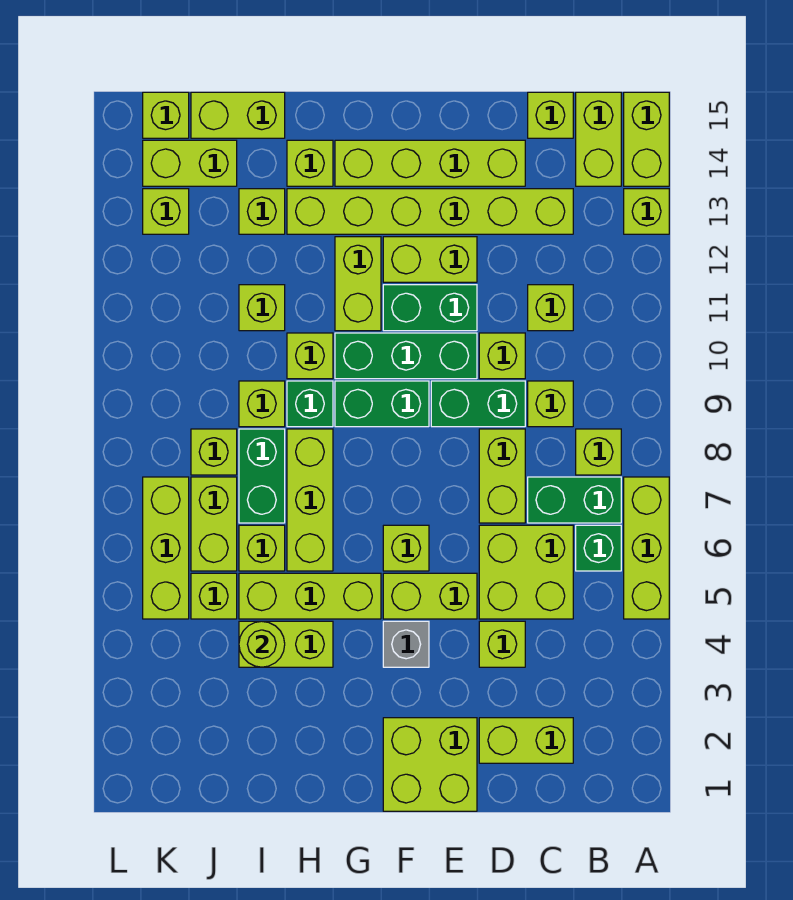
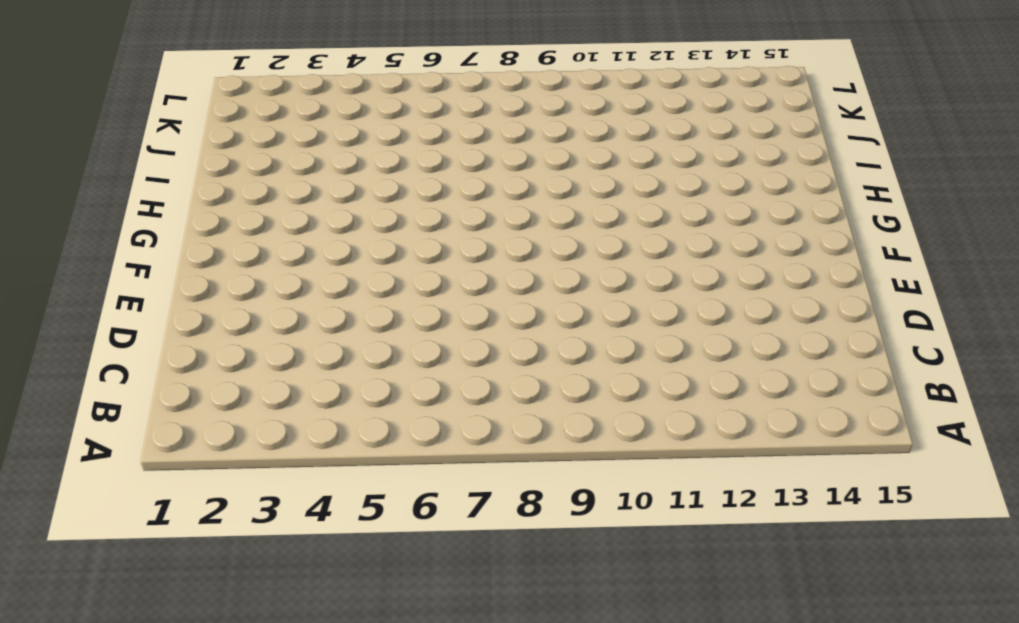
none -> lime 1x3 brick [624,477,669,619]
none -> lime 1x1 brick [624,189,669,234]
none -> lime 1x2 brick [624,92,669,186]
none -> green 1x1 brick [576,525,621,571]

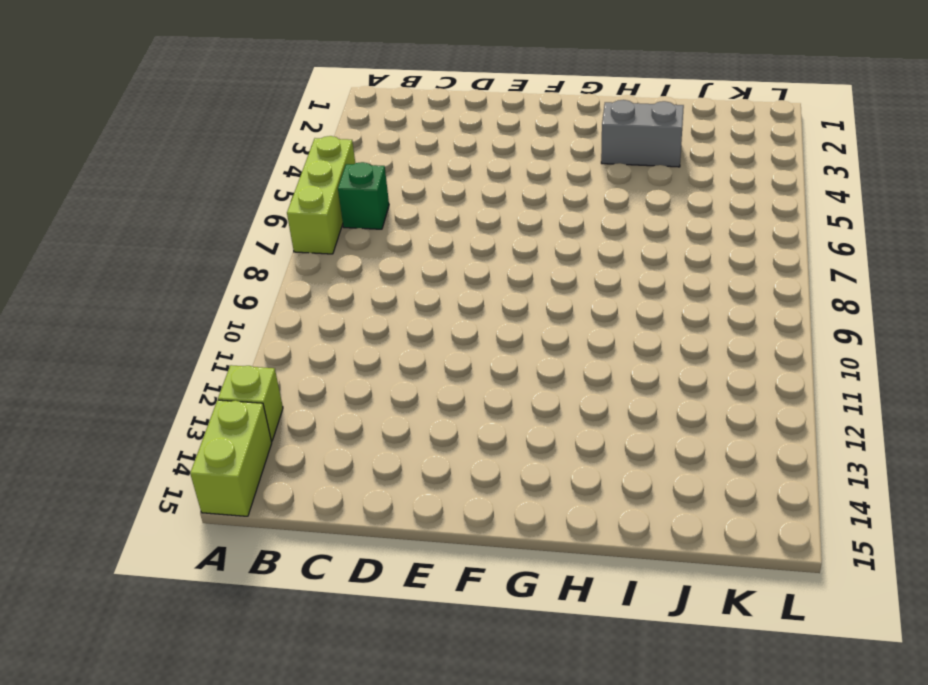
grey 1x2 brick [601,100,684,167] -> none
none -> green 1x2 brick [528,477,621,523]
none -> lime 1x1 brick [576,429,621,475]
none -> lime 1x2 brick [576,92,621,186]
none -> lime 1x2 brick [479,718,573,763]

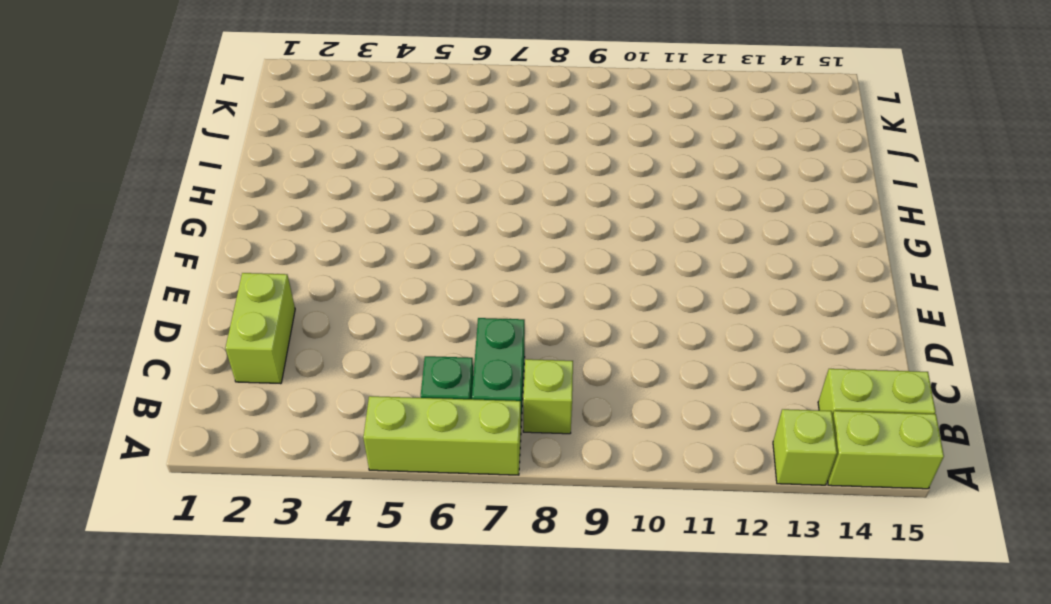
none -> lime 2x2 brick [479,525,573,619]
none -> lime 1x1 brick [528,381,573,427]
none -> lime 1x1 brick [528,285,573,331]
none -> lime 1x6 brick [287,189,573,234]

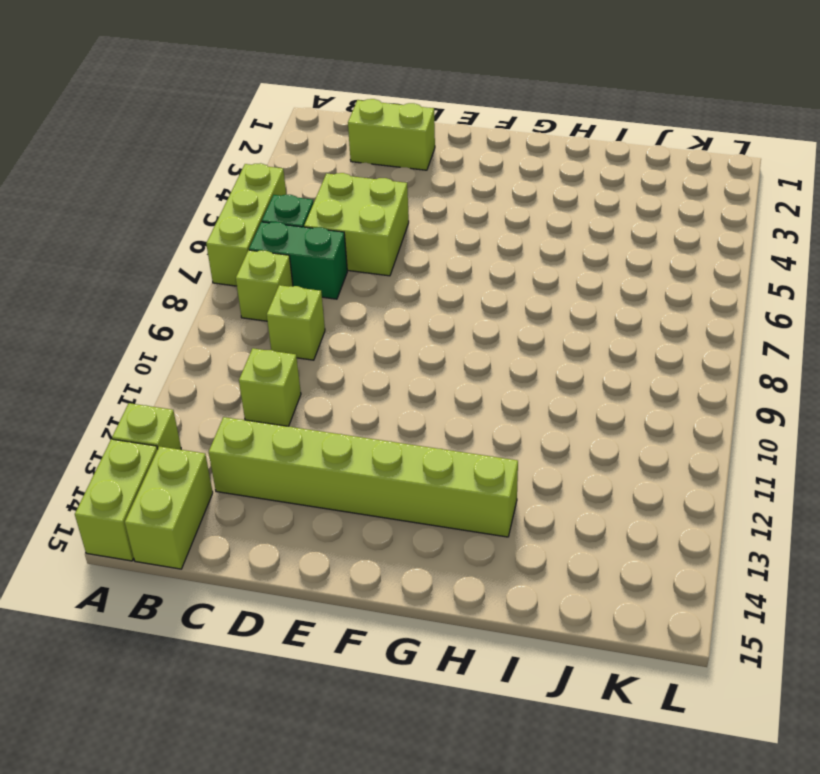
none -> lime 1x1 brick [528,92,573,138]
none -> lime 1x1 brick [479,621,525,667]
none -> lime 1x2 brick [479,429,525,523]
none -> green 1x2 brick [431,381,525,427]

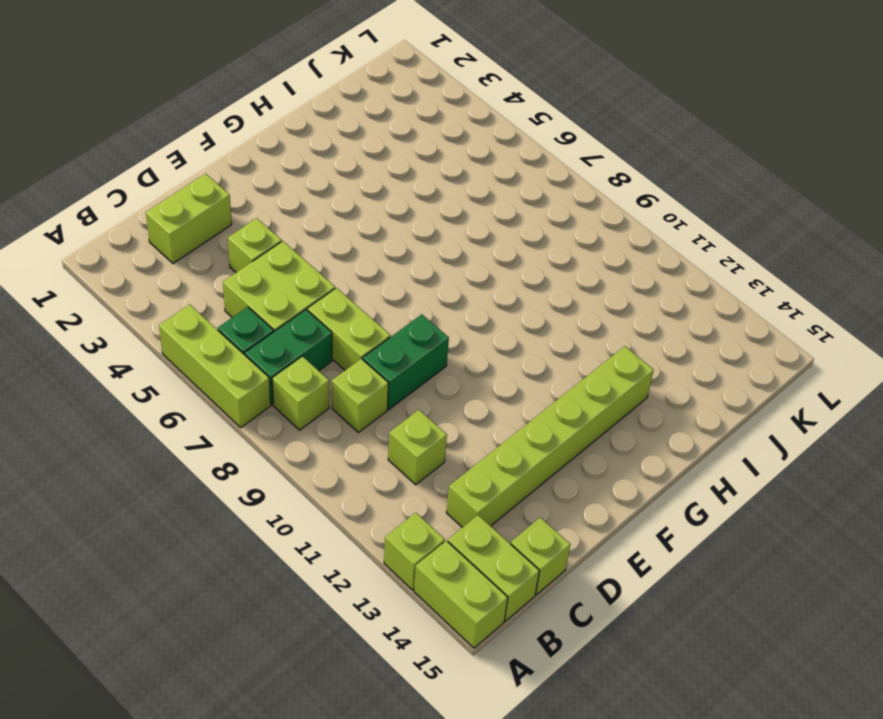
none -> lime 1x1 brick [479,333,525,379]
none -> lime 1x4 brick [335,140,525,186]
none -> lime 2x2 brick [383,718,477,811]
none -> lime 1x2 brick [383,573,477,619]

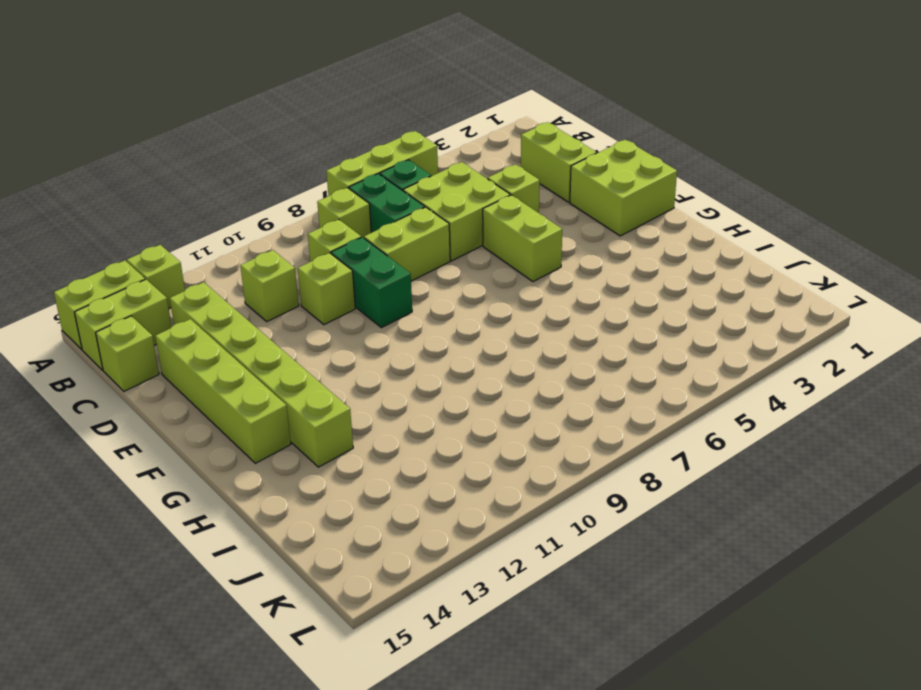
none -> green 1x3 brick [335,333,477,379]
none -> green 1x2 brick [383,285,477,331]
none -> lime 1x2 brick [383,237,477,282]
none -> grey 1x1 brick [383,621,429,667]

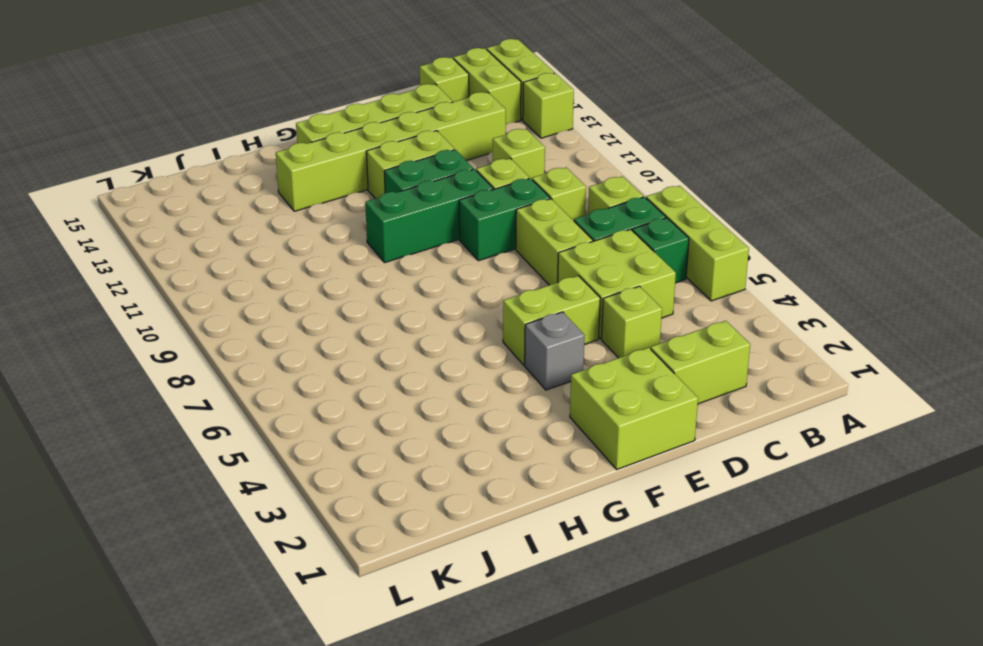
none -> lime 1x1 brick [383,525,429,571]
none -> green 1x2 brick [335,381,429,427]
none -> lime 1x3 brick [239,573,381,619]
none -> lime 1x2 brick [335,237,381,331]

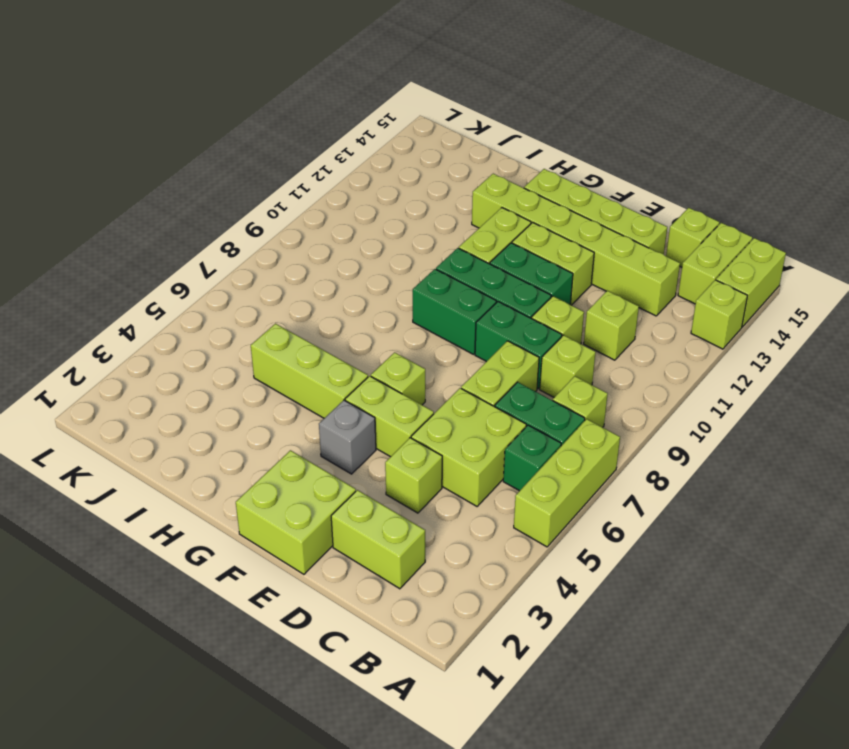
none -> lime 1x2 brick [239,621,333,667]
none -> lime 1x3 brick [287,429,333,571]
none -> green 1x1 brick [287,381,333,427]
none -> lime 1x1 brick [287,333,333,379]

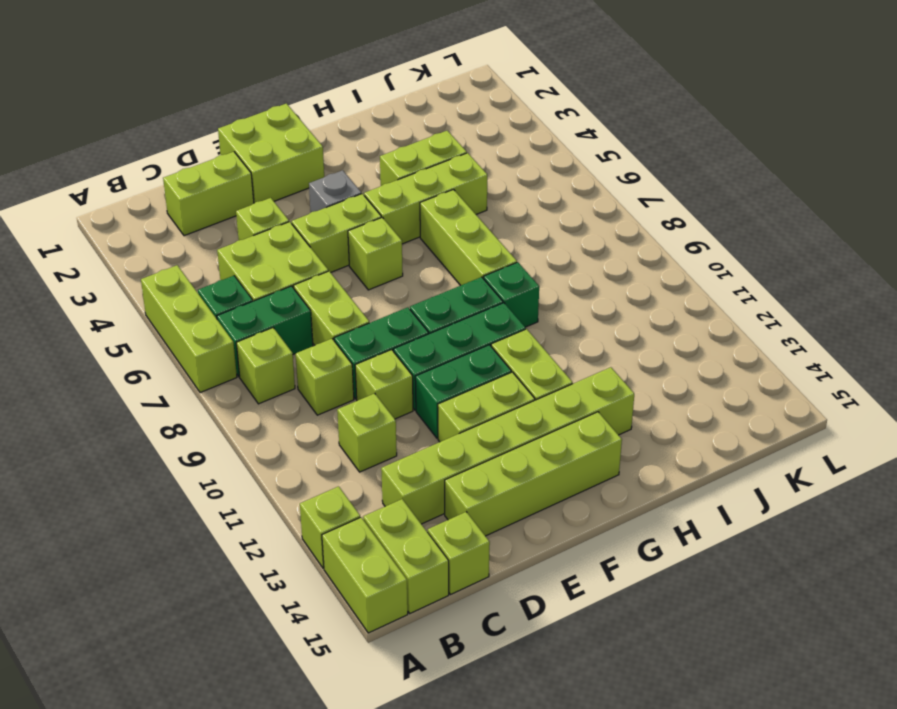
none -> lime 1x1 brick [287,333,333,379]
none -> lime 1x1 brick [287,140,333,186]
none -> lime 1x1 brick [239,525,285,571]
none -> green 1x2 brick [239,429,285,523]

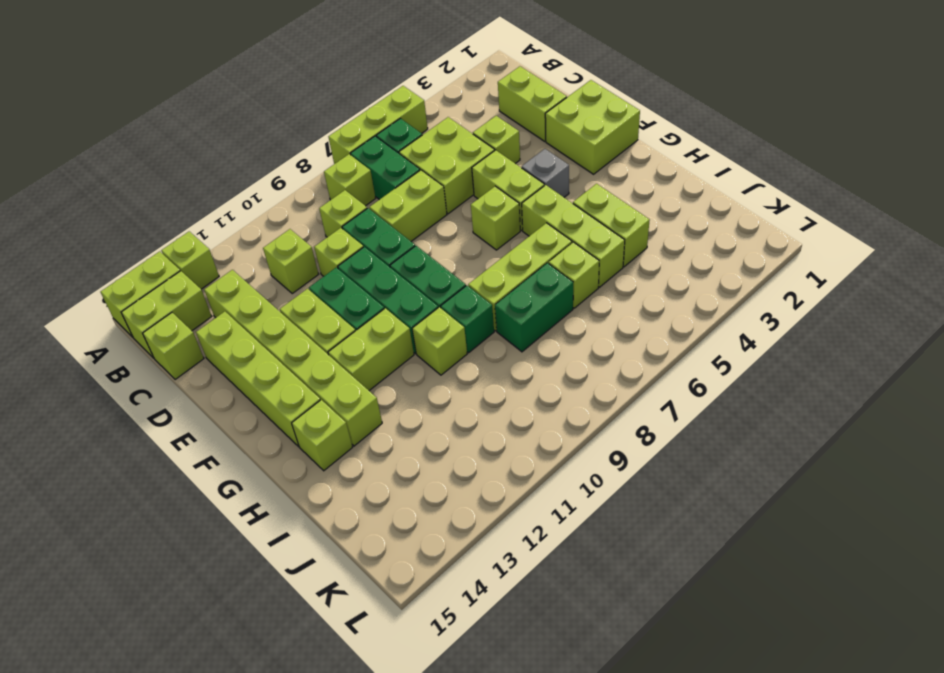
none -> lime 1x1 brick [239,381,285,427]
none -> lime 1x1 brick [239,285,285,331]
none -> lime 1x1 brick [239,189,285,234]
none -> lime 1x2 brick [191,92,285,138]

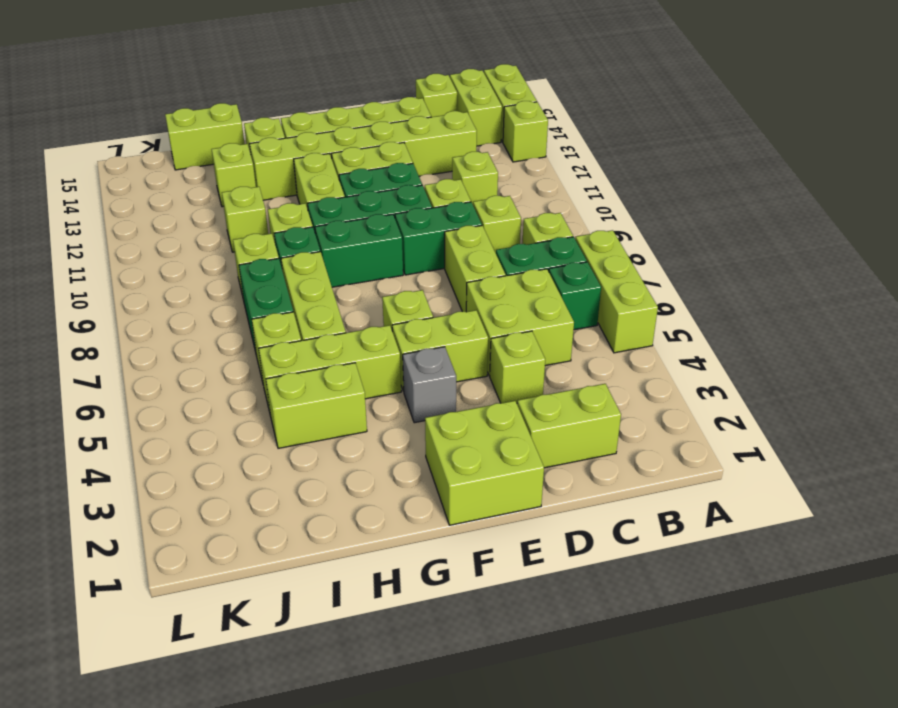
none -> lime 1x1 brick [191,573,237,619]
none -> lime 1x2 brick [191,477,237,571]
none -> lime 1x1 brick [191,429,237,475]
none -> lime 1x2 brick [143,140,237,186]

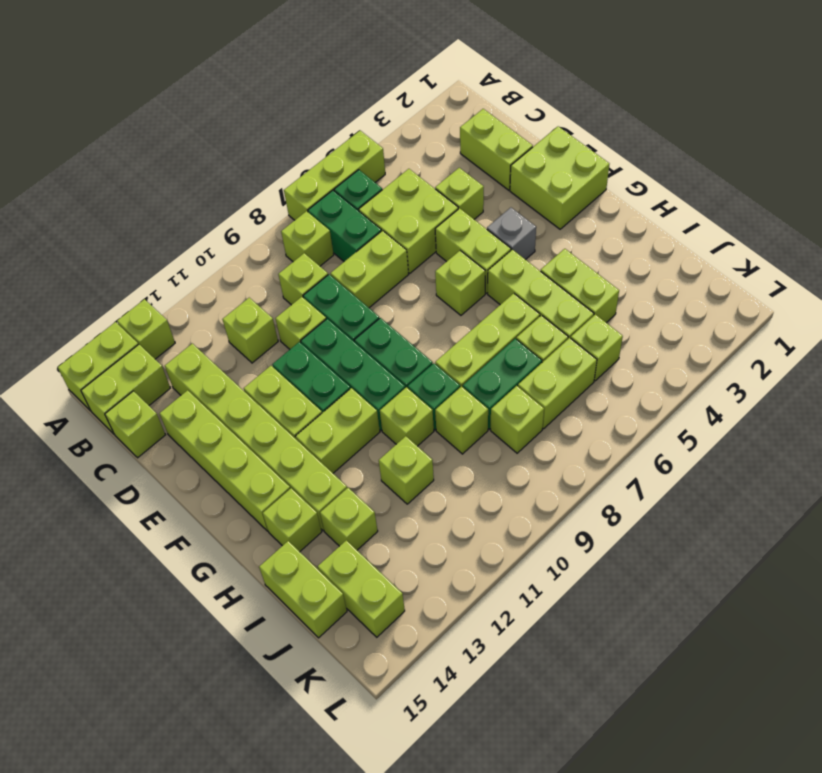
none -> lime 1x3 brick [143,477,189,619]
none -> lime 1x1 brick [143,189,189,234]
none -> lime 1x1 brick [143,92,189,138]
none -> lime 1x1 round brick [239,621,285,667]

